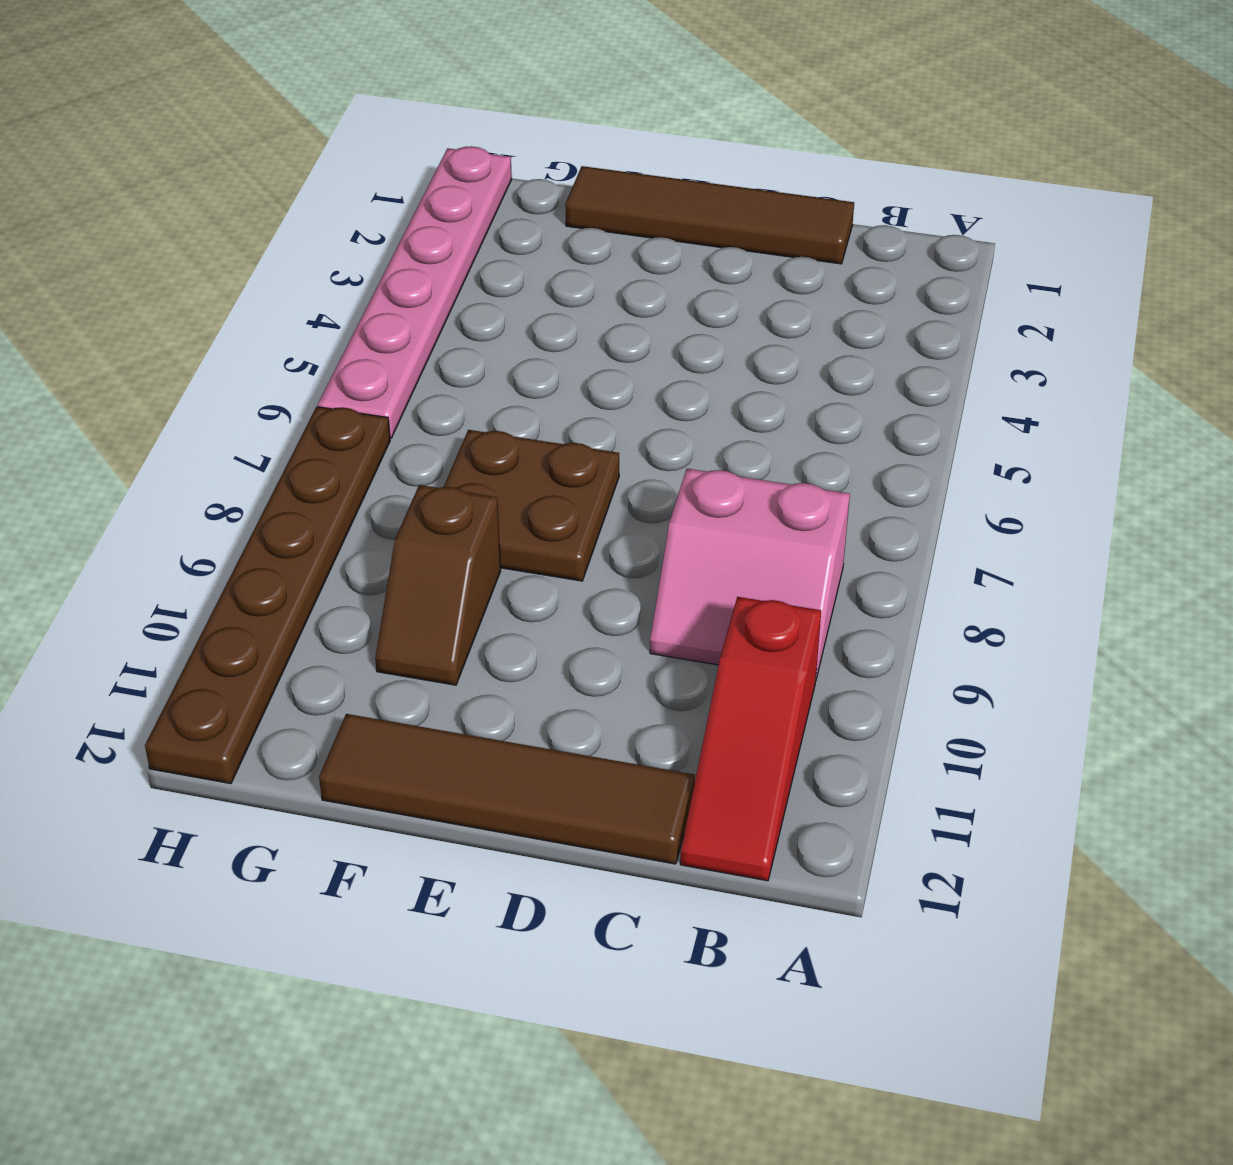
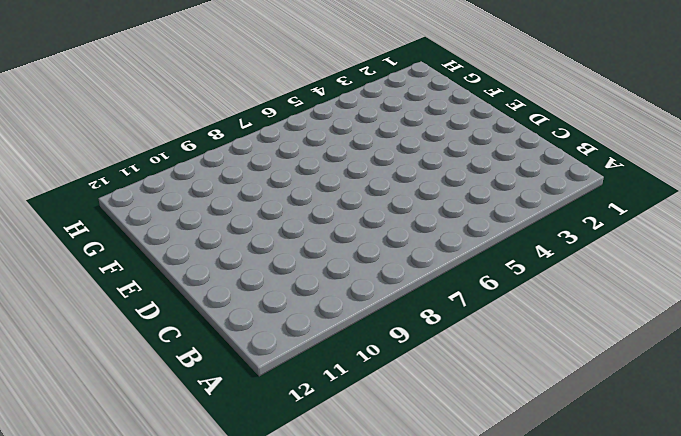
none -> pink 2x2 slope [650,469,850,679]
none -> red 1x3 slope [680,597,821,881]

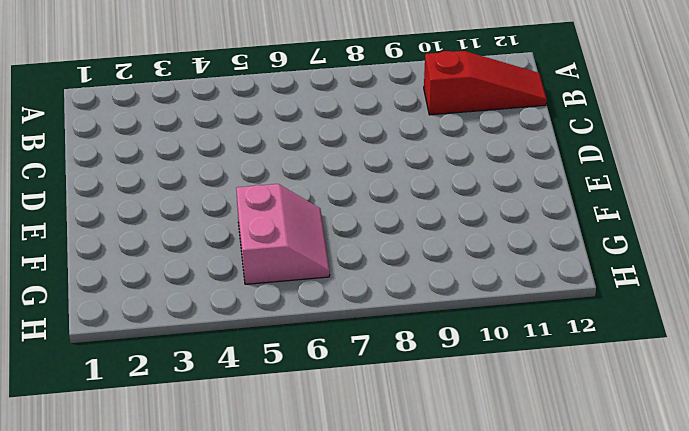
pink 2x2 slope [236,184,330,284] -> pink 2x2 slope moved to [650,469,850,679]
none -> brown 1x4 tile [565,166,854,264]
none -> brown 1x4 tile [319,714,695,864]

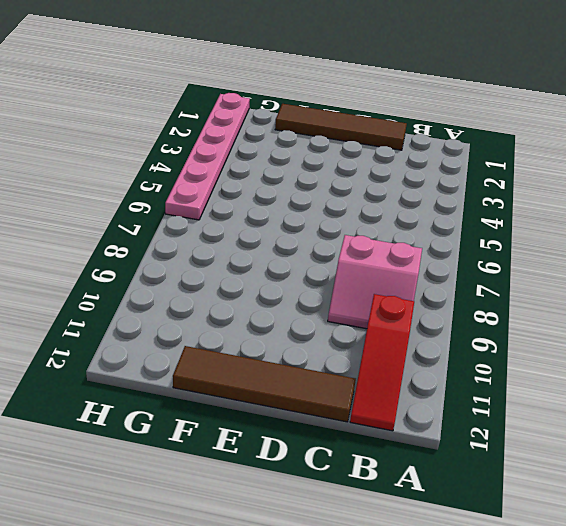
none -> brown 2x2 plate [444,430,619,581]
none -> brown 1x2 slope [375,485,501,685]

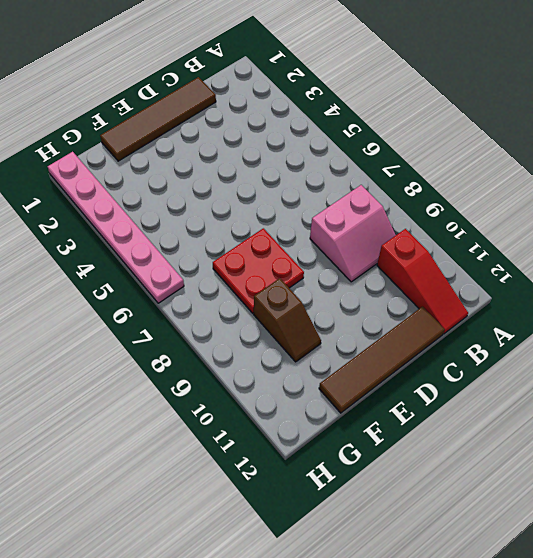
red 2x2 plate [213,228,304,313] -> brown 2x2 plate [444,430,619,581]
none -> brown 1x6 plate [145,407,390,784]

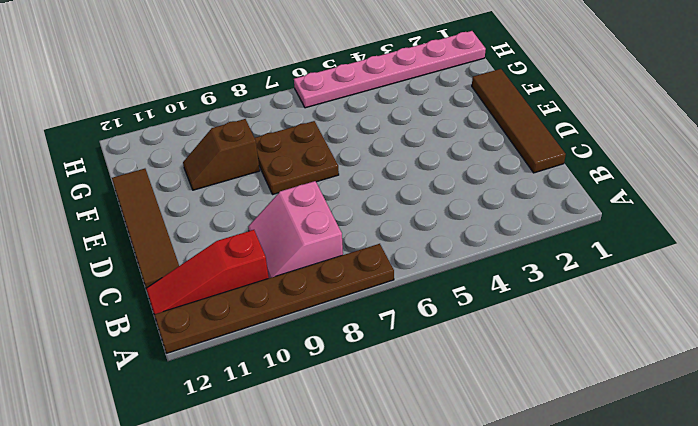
brown 1x6 plate [154,244,394,353] -> brown 1x6 plate moved to [145,407,390,784]

